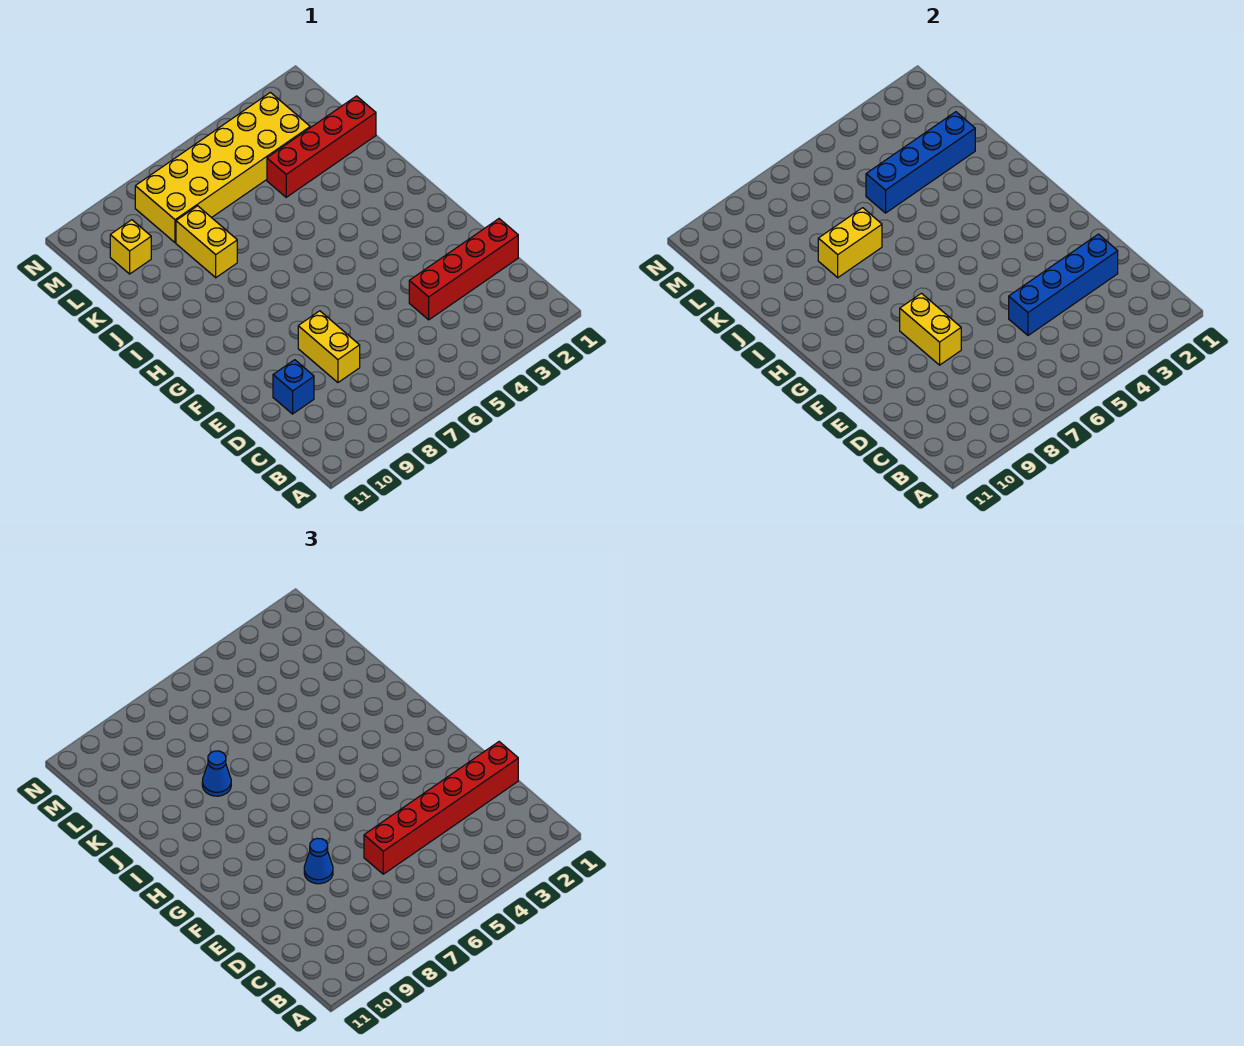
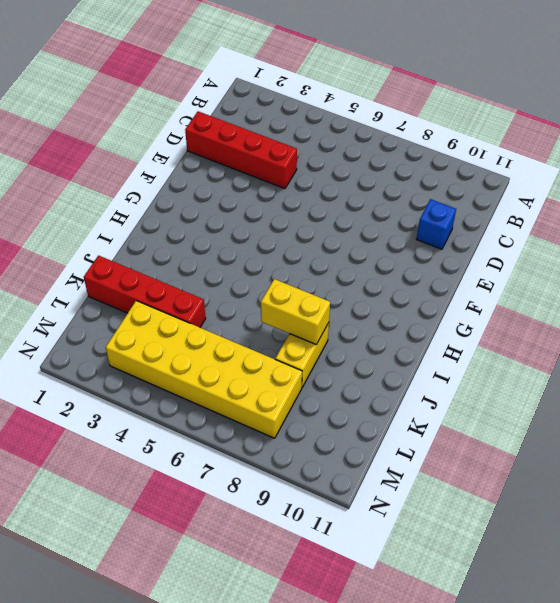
none -> yellow 1x2 brick [298,311,360,382]
none -> yellow 1x1 brick [110,220,151,274]
none -> blue 1x4 brick [1009,234,1118,335]

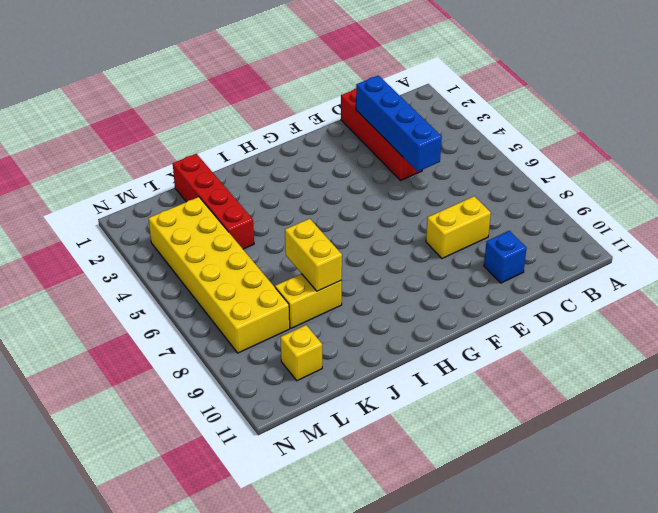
none -> yellow 1x2 brick [900,293,961,365]
none -> blue 1x4 brick [866,112,975,213]
none -> red 1x6 brick [364,742,518,874]

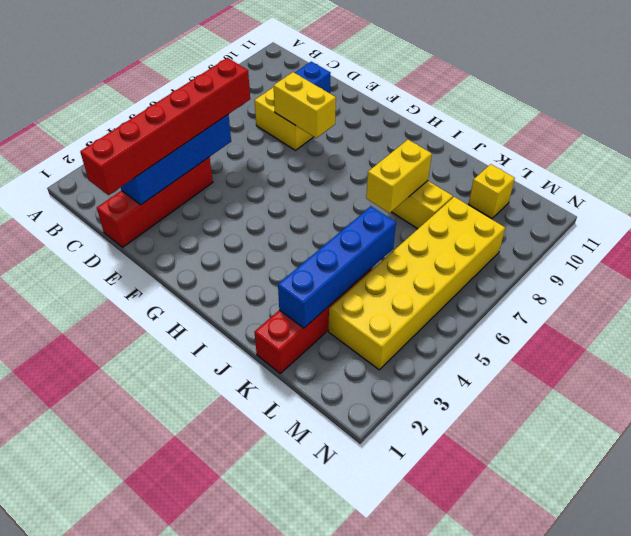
none -> blue 1x1 cone [304,838,333,884]
none -> blue 1x1 cone [202,751,231,796]

